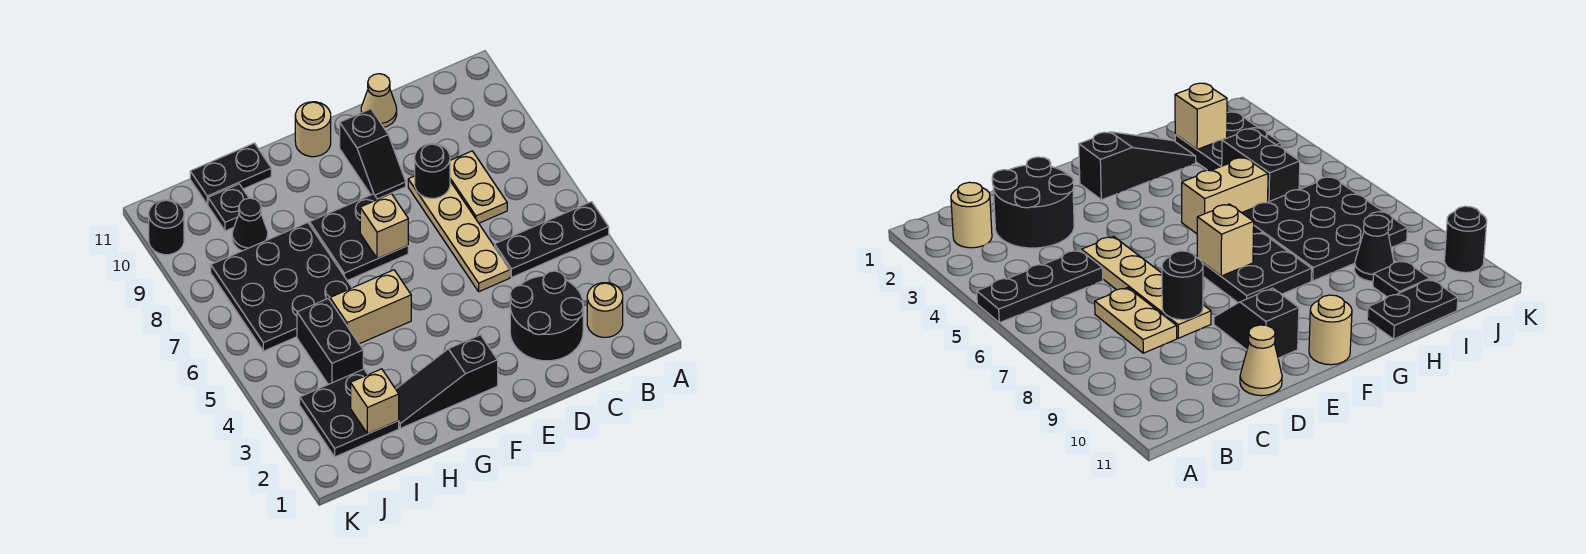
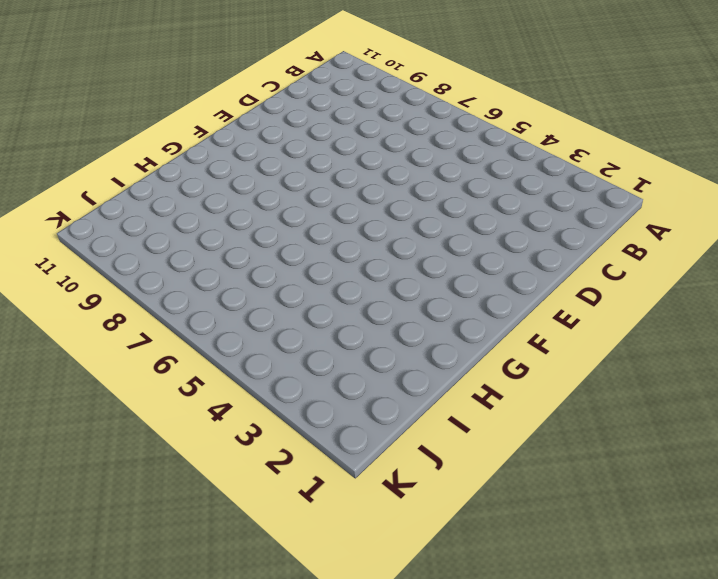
none -> black 1x3 plate [495,202,609,277]
none -> tan 1x1 round brick [587,283,623,337]
none -> black 2x2 round brick [510,271,583,361]

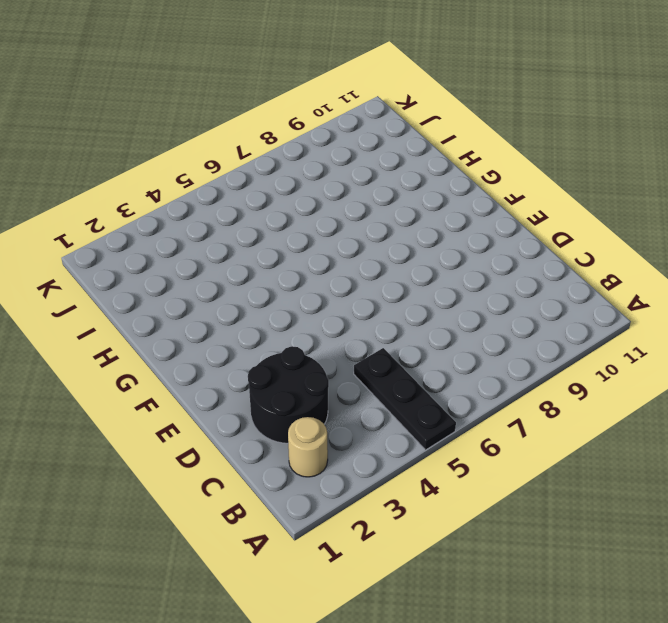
none -> tan 1x2 plate [450,151,507,223]
none -> tan 1x4 plate [408,176,510,292]
none -> tan 1x1 cone [361,74,397,127]

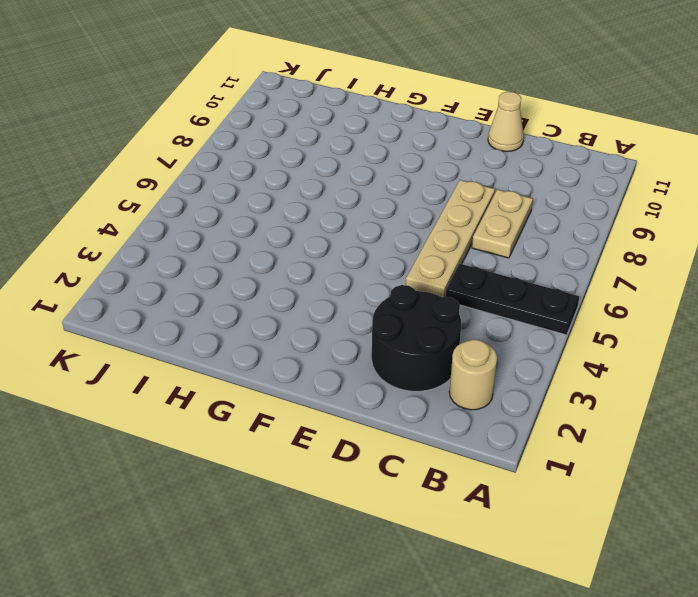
none -> black 1x2 slope [340,109,406,199]
none -> black 1x3 slope [396,335,498,428]
none -> black 2x2 plate [309,194,408,281]

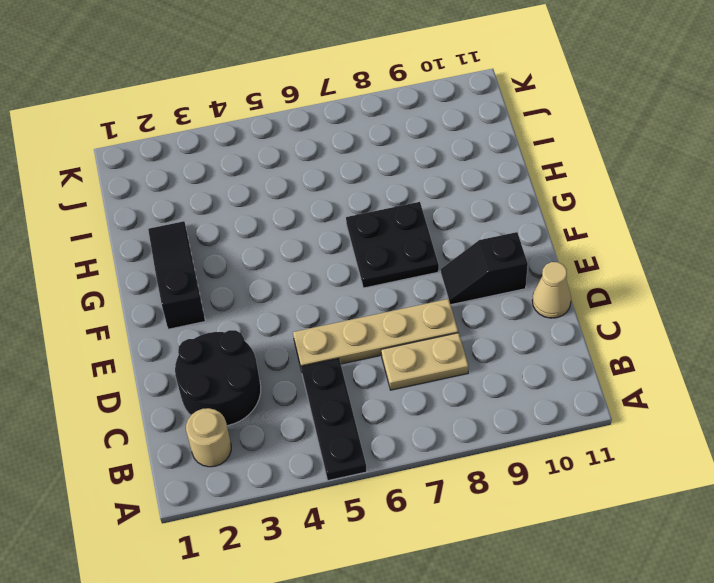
none -> tan 1x1 round brick [295,102,331,157]
none -> tan 1x2 brick [330,270,411,344]
none -> black 3x3 plate [211,223,352,351]

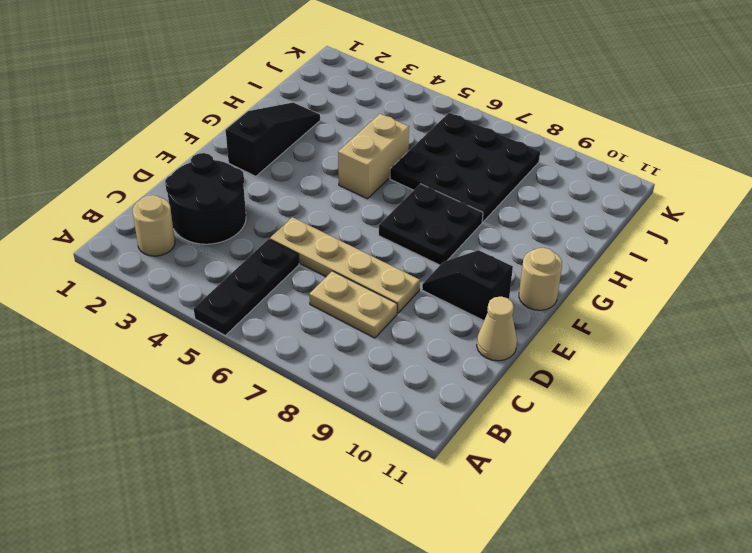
none -> black 1x2 plate [190,143,271,204]
none -> black 2x2 plate [300,369,399,457]
none -> black 1x2 brick [297,299,363,384]

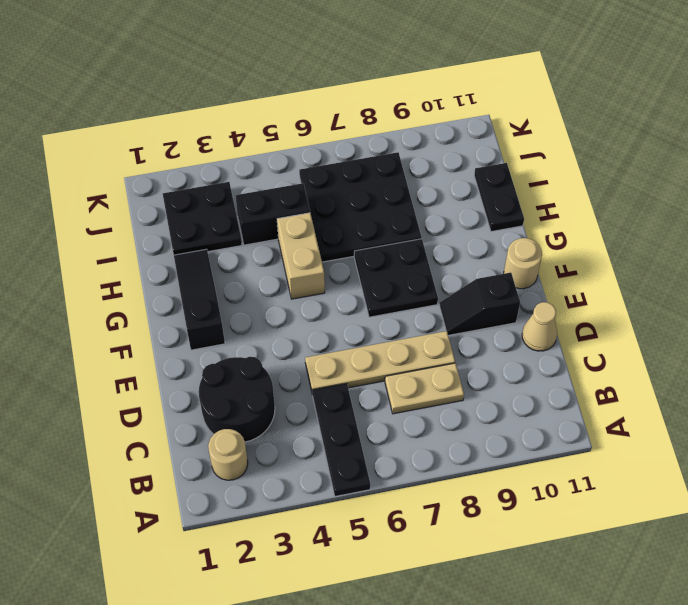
none -> black 1x1 cone [232,198,268,251]
none -> black 1x1 plate [208,184,249,231]
none -> black 1x1 round brick [149,200,184,255]

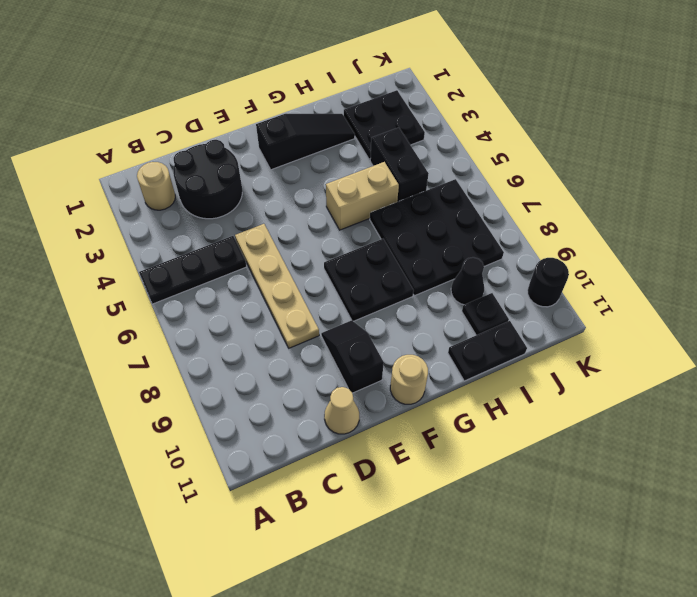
none -> tan 1x2 plate [450,151,507,223]
none -> black 1x1 round brick [415,144,450,198]
none -> tan 1x1 brick [360,194,408,259]

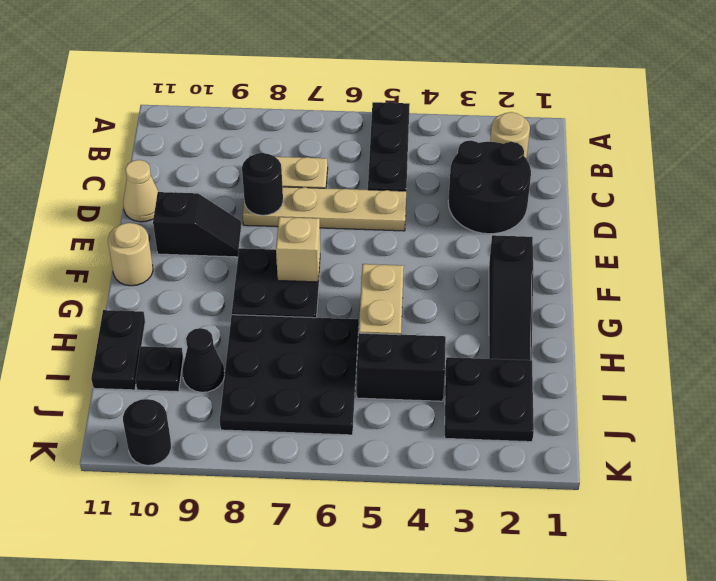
none -> tan 1x1 brick [351,369,399,434]

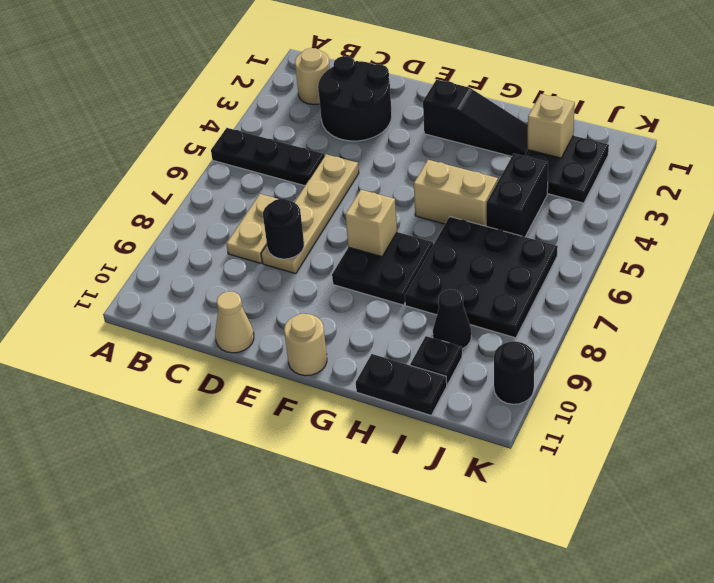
none -> black 1x2 slope [340,109,406,199]

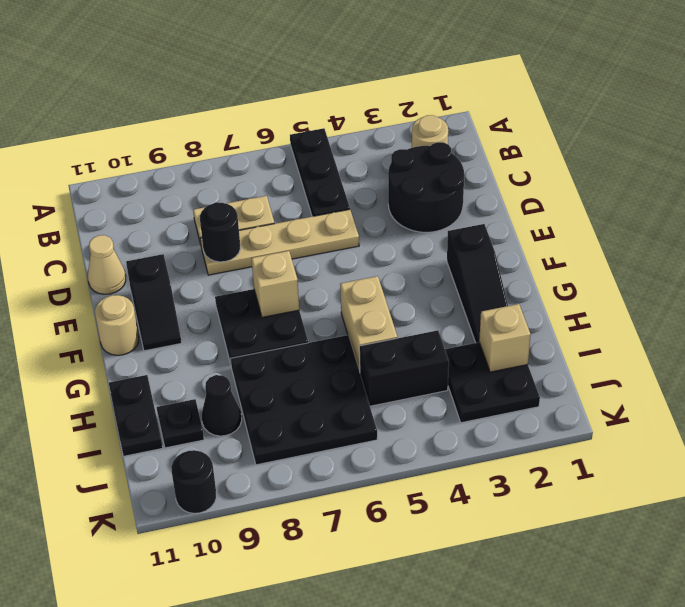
black 1x2 slope [126,254,182,351] -> black 1x2 slope turned to [340,109,406,199]

